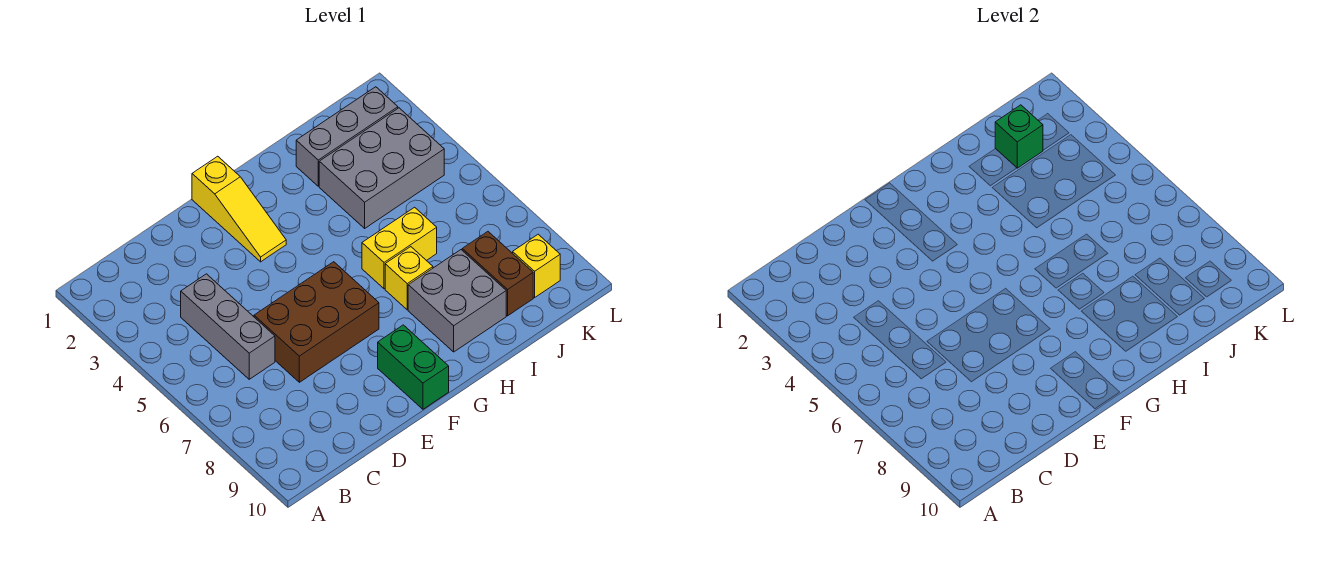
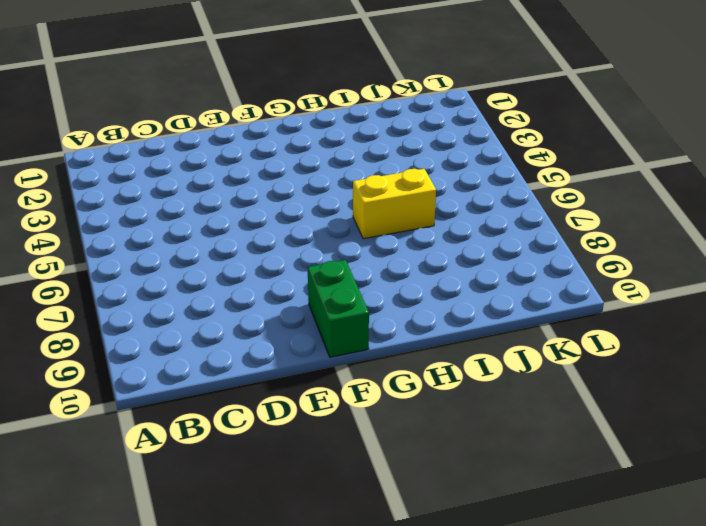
none -> grey 1x3 brick [181,274,275,379]
none -> brown 2x3 brick [254,262,379,382]
none -> yellow 1x3 slope [192,156,286,262]

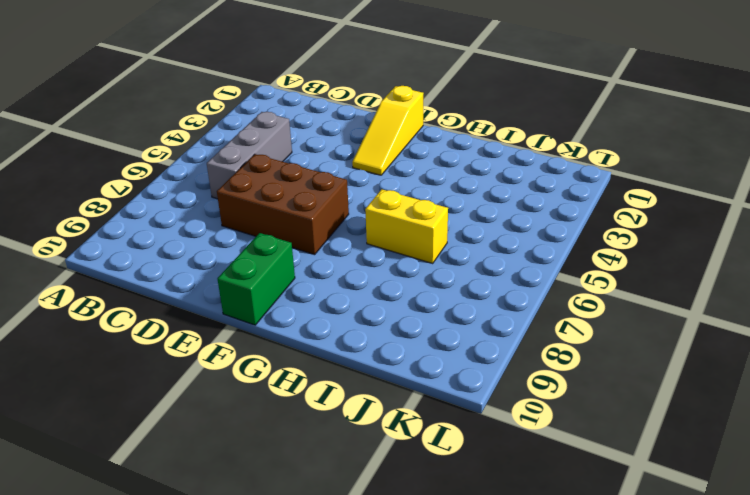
none -> yellow 1x1 brick [385,247,433,310]
none -> grey 2x2 brick [408,250,506,352]
none -> grey 1x3 brick [296,87,398,186]

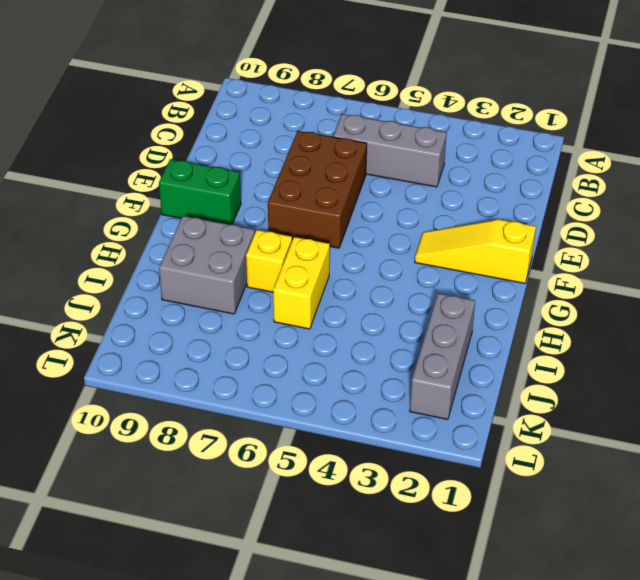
none -> grey 2x3 brick [319,108,444,228]
none -> brown 1x2 brick [462,232,533,316]
none -> yellow 1x1 brick [513,234,560,297]

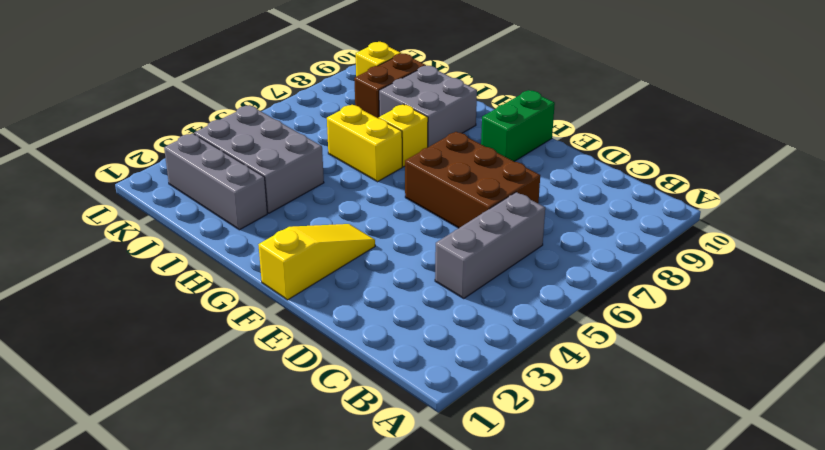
none -> green 1x1 brick [995,105,1043,168]

